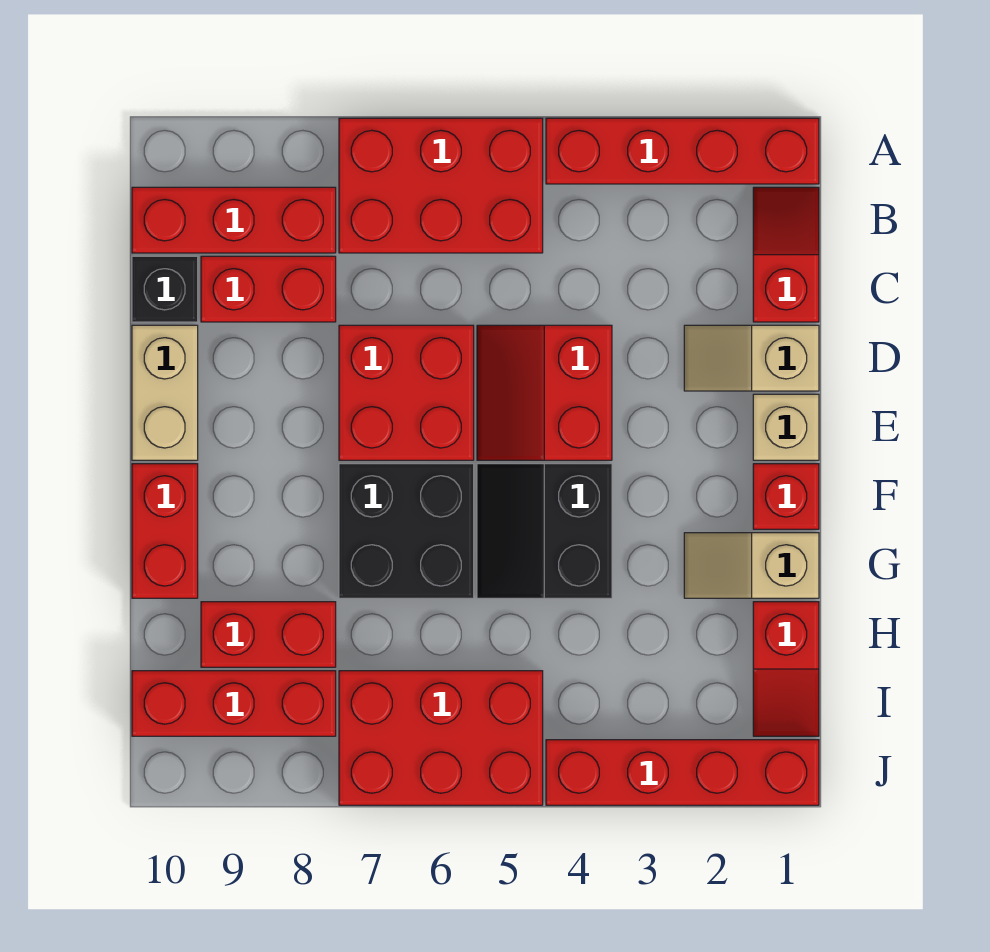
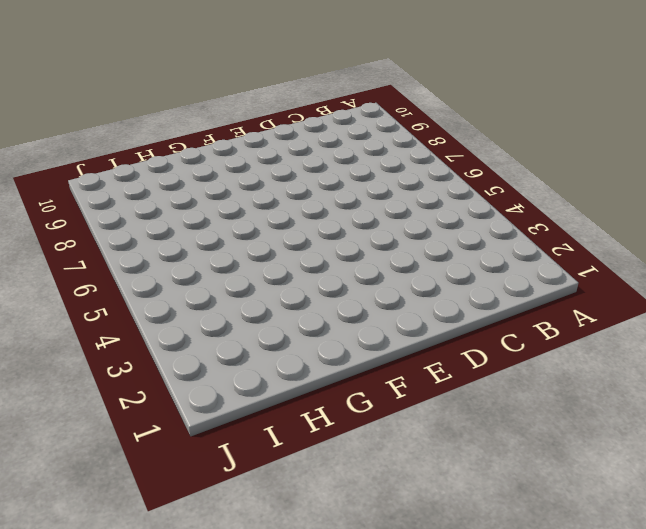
none -> red 1x4 brick [546,118,819,184]
none -> red 2x3 brick [339,118,543,253]
none -> red 1x2 slope [753,187,819,322]

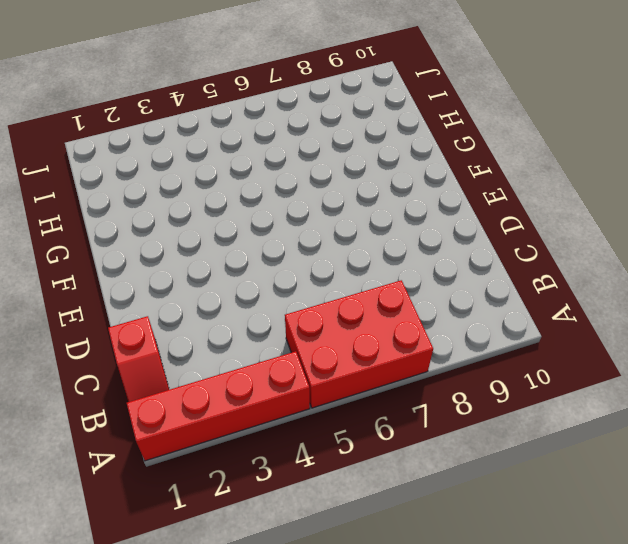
none -> red 1x3 brick [132,187,336,253]
none -> red 1x2 brick [201,256,336,322]
none -> black 1x1 brick [132,256,198,322]

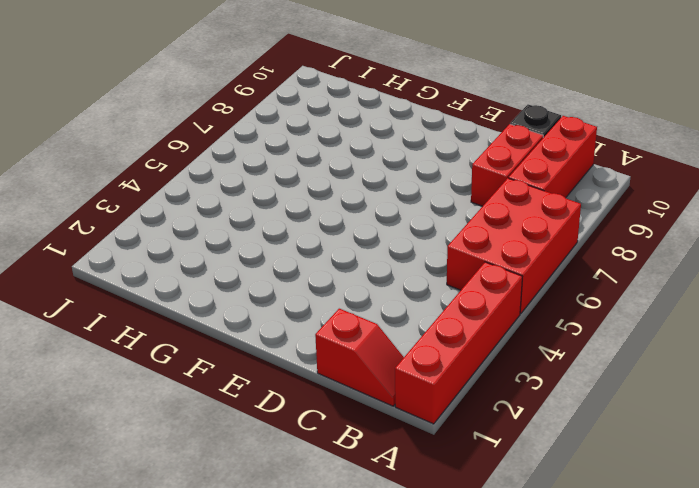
none -> tan 1x2 slope [684,325,819,391]
none -> red 2x2 slope [477,325,612,460]
none -> red 2x2 brick [339,325,474,460]

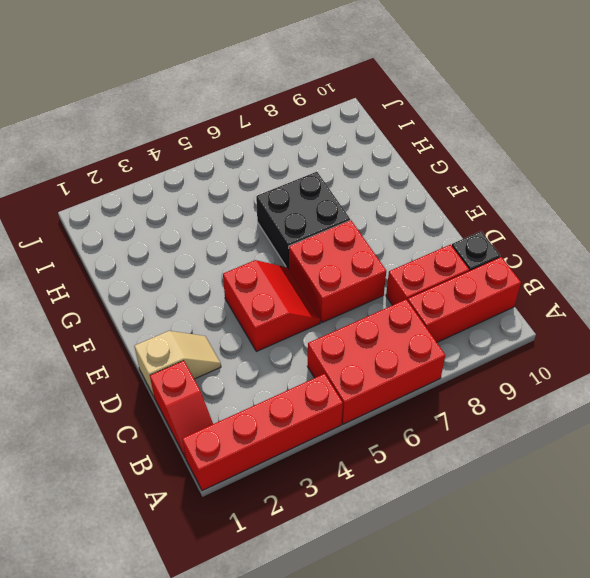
none -> tan 1x2 brick [132,325,198,460]
none -> tan 1x1 brick [753,394,819,460]
none -> red 1x1 brick [753,464,819,529]

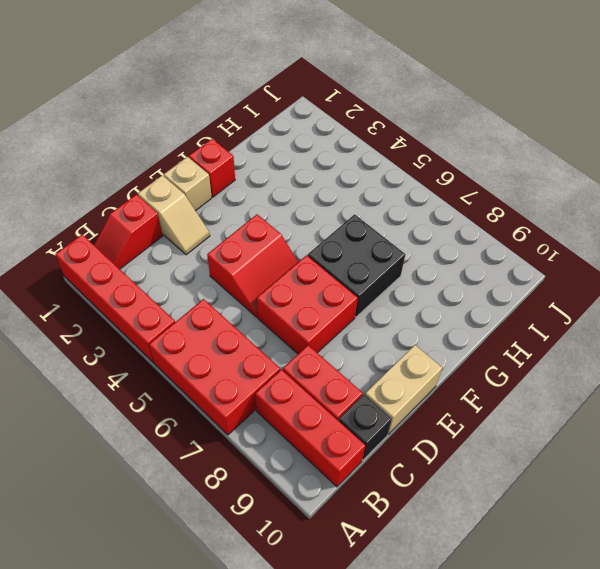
none -> black 2x2 slope [477,464,612,598]
none -> red 1x2 brick [132,464,198,598]
none -> tan 1x2 slope [684,533,819,598]

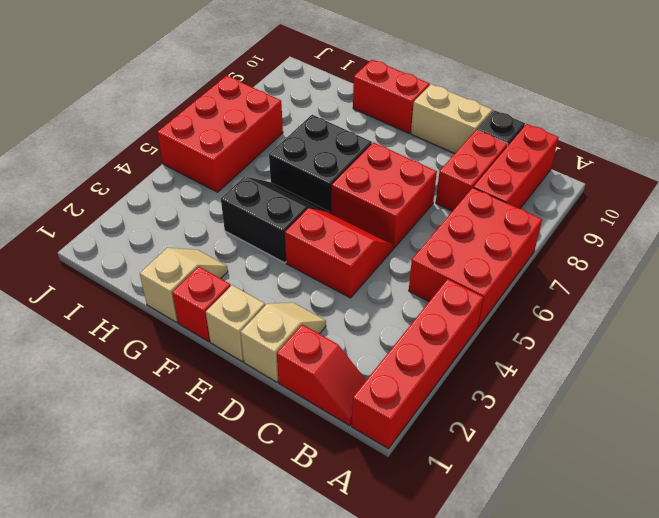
none -> red 1x2 slope [753,602,819,736]
none -> red 1x2 brick [201,602,336,667]
none -> red 1x3 brick [132,671,336,736]

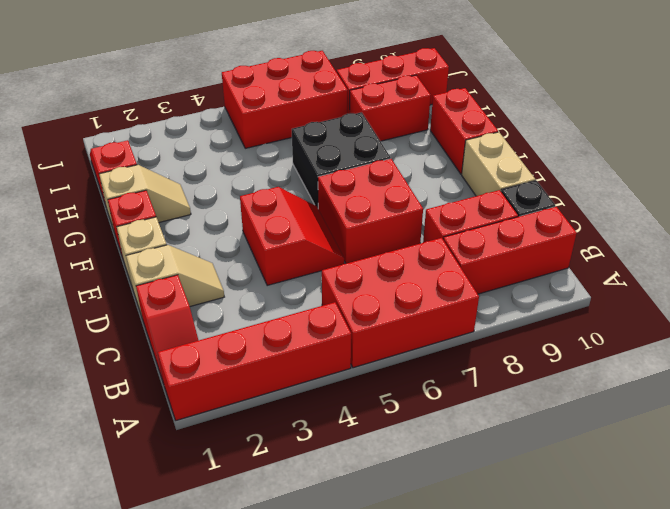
none -> black 2x2 slope [477,464,612,598]
none -> red 1x4 brick [546,740,819,805]

